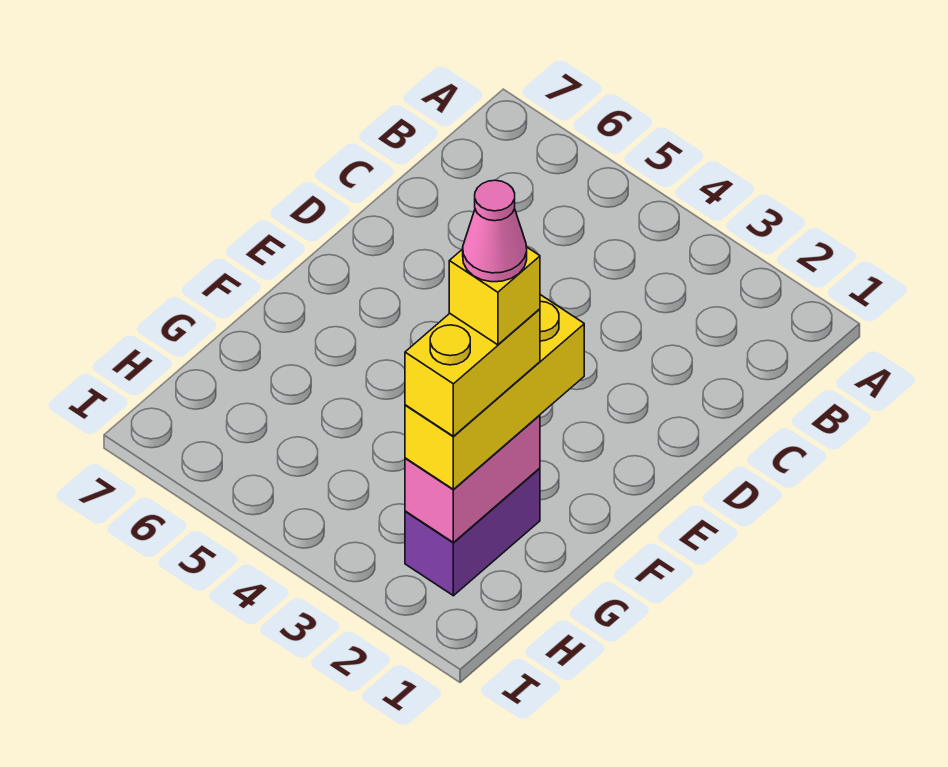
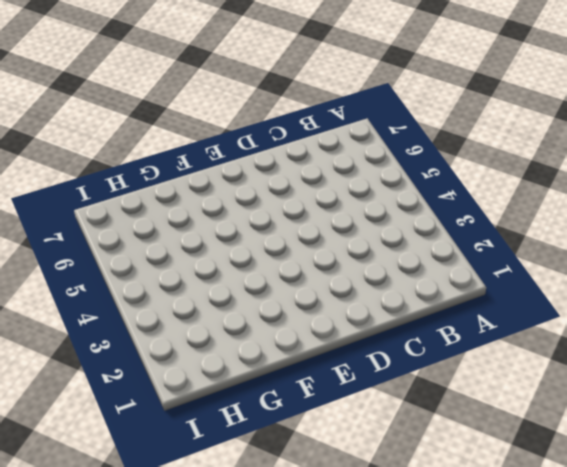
none -> purple 1x2 brick [405,468,540,596]
none -> pink 1x2 brick [405,415,540,542]

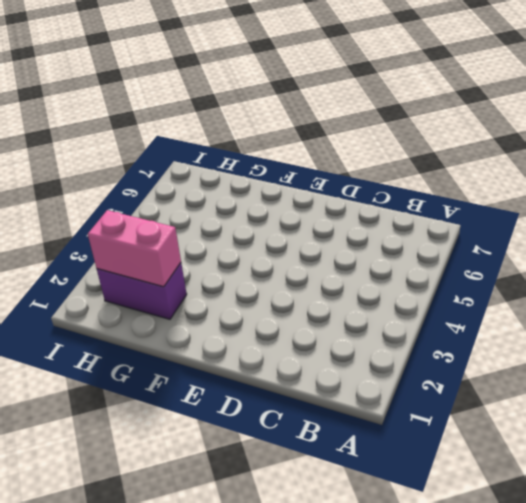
none -> yellow 1x3 brick [405,295,584,489]
none -> yellow 1x2 brick [405,309,540,436]

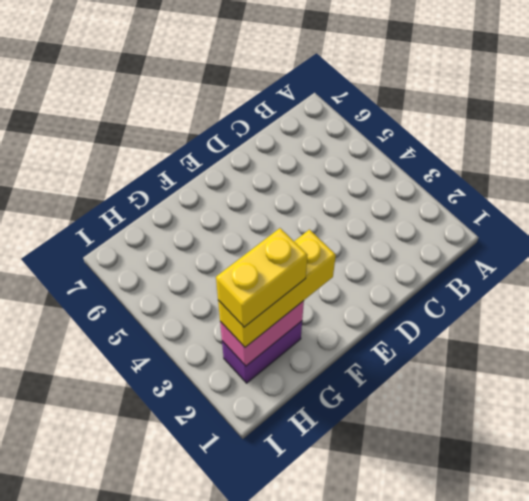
none -> yellow 1x1 brick [449,247,540,345]
none -> pink 1x1 cone [463,180,527,282]

